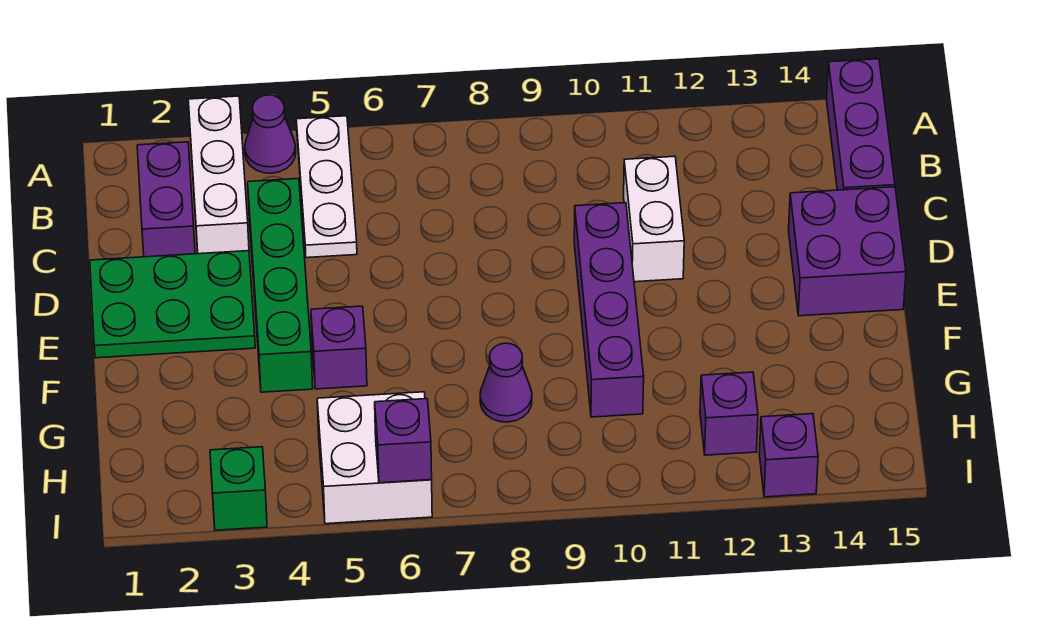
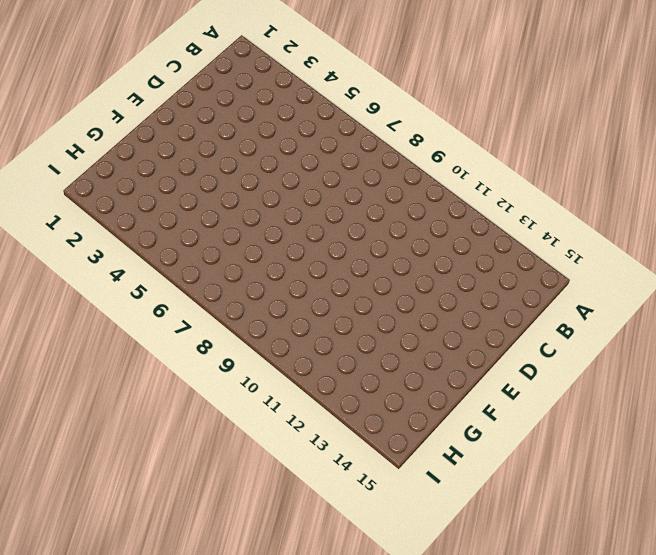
none -> white 1x3 brick [188,96,249,254]
none -> purple 1x1 cone [245,95,296,173]
none -> white 1x3 plate [296,116,357,258]

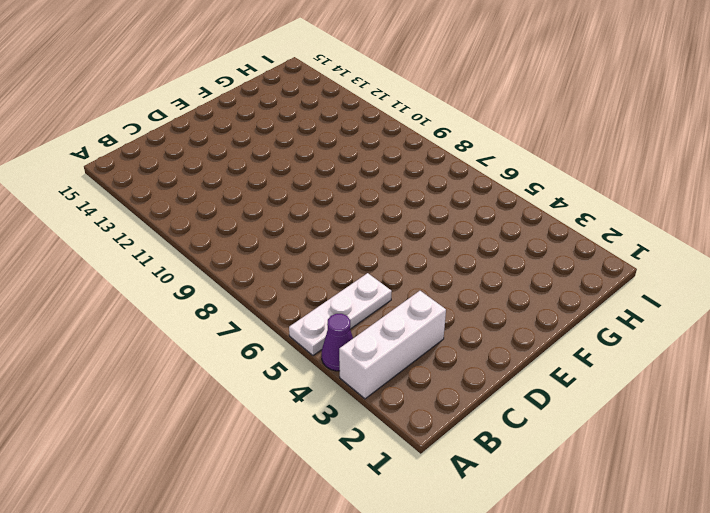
none -> purple 1x3 brick [827,59,895,190]
none -> purple 1x2 brick [137,142,195,257]
none -> green 1x4 brick [248,179,313,392]

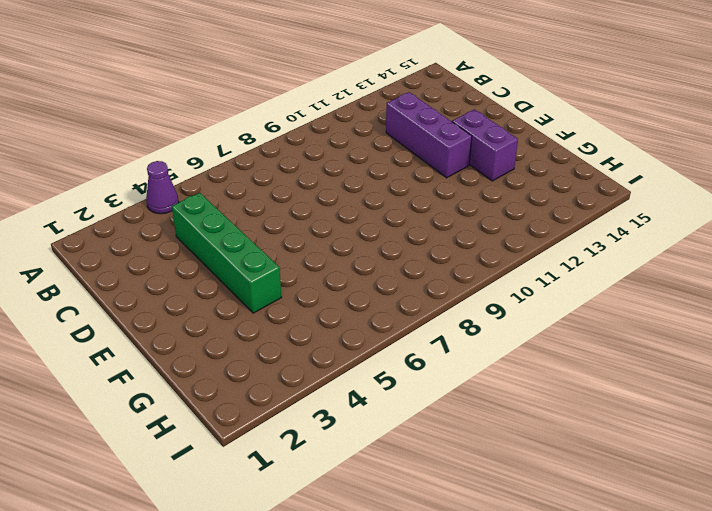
purple 1x3 brick [386,92,472,178] -> purple 1x3 brick moved to [827,59,895,190]
purple 1x2 brick [452,109,518,181] -> purple 1x2 brick moved to [137,142,195,257]
none -> white 1x3 brick [188,96,249,254]
none -> white 1x3 plate [296,116,357,258]
none -> white 1x2 brick [624,156,684,282]

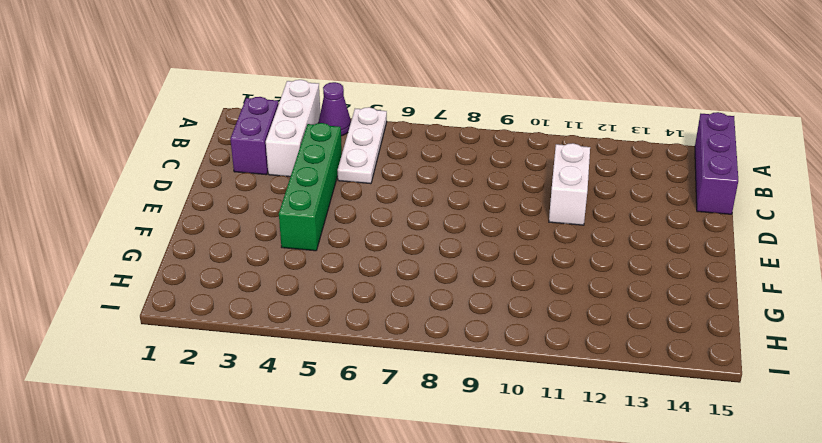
none -> green 2x3 plate [90,251,255,358]
none -> purple 1x4 brick [574,203,644,417]
none -> purple 2x2 brick [789,187,906,316]

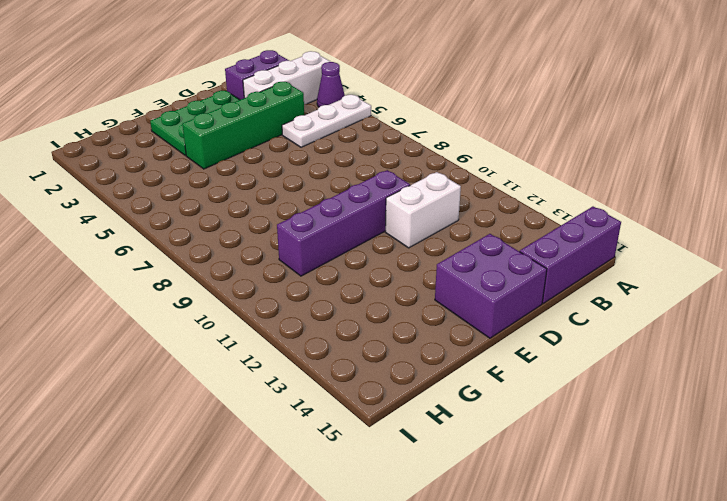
green 2x3 plate [150,91,240,156] -> green 2x3 plate turned to [90,251,255,358]
none -> purple 1x1 brick [311,306,367,389]
none -> purple 1x1 cone [480,343,532,422]
none -> white 2x2 brick [317,392,432,524]

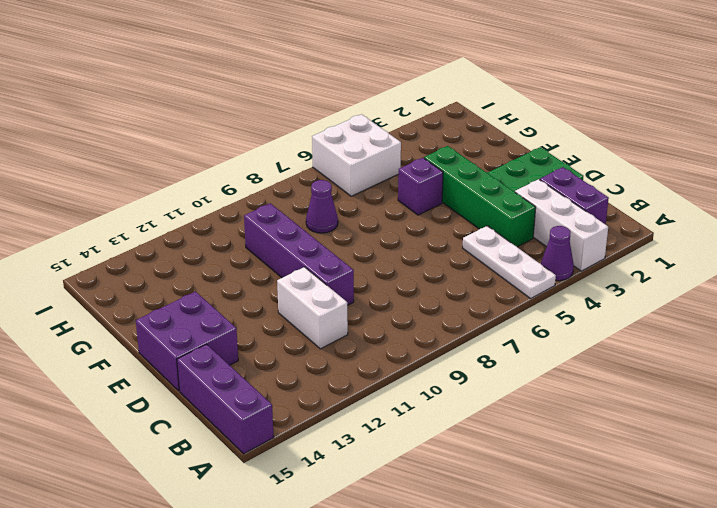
none -> purple 1x1 brick [700,372,758,455]
none -> green 1x1 brick [210,447,267,530]
none -> purple 1x1 brick [759,414,818,497]

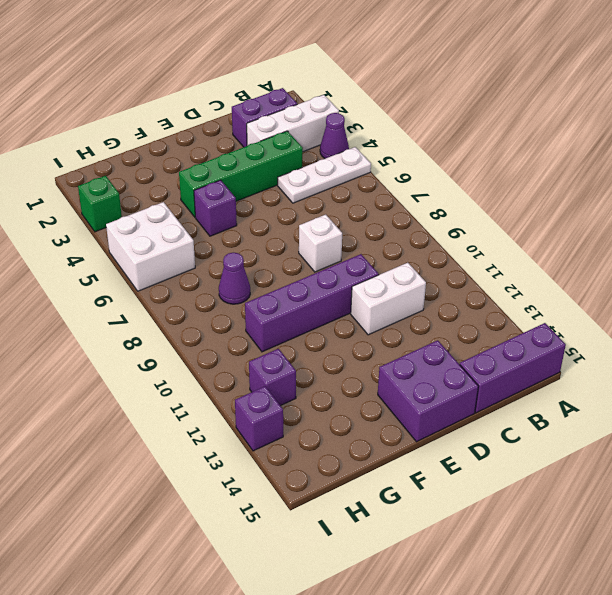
white 1x1 brick [299,215,342,272] -> none
none -> green 2x3 plate [90,251,255,358]
none -> purple 1x1 brick [375,399,432,483]

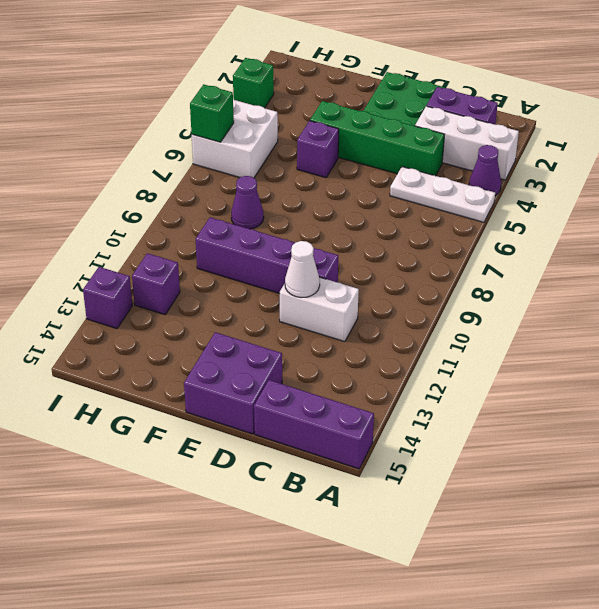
white 1x1 cone [285,241,320,297] -> none
green 1x1 brick [190,84,234,142] -> purple 1x1 brick [375,399,432,483]

